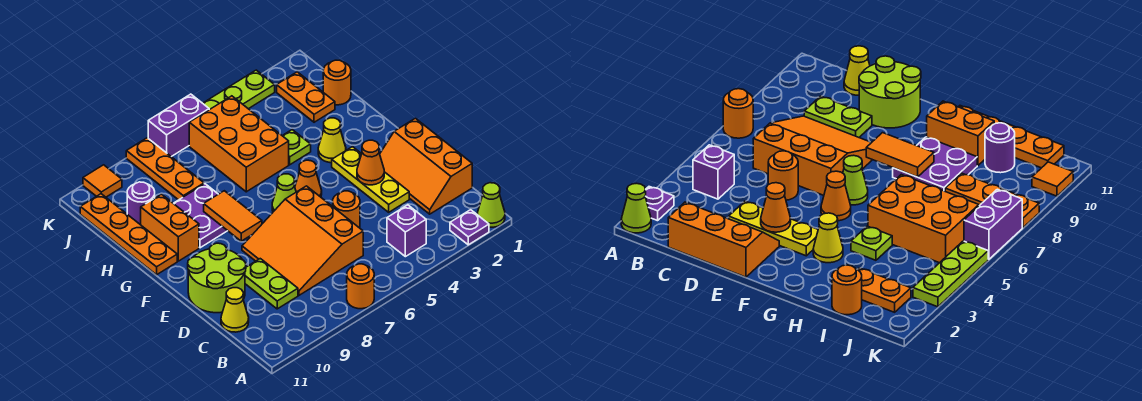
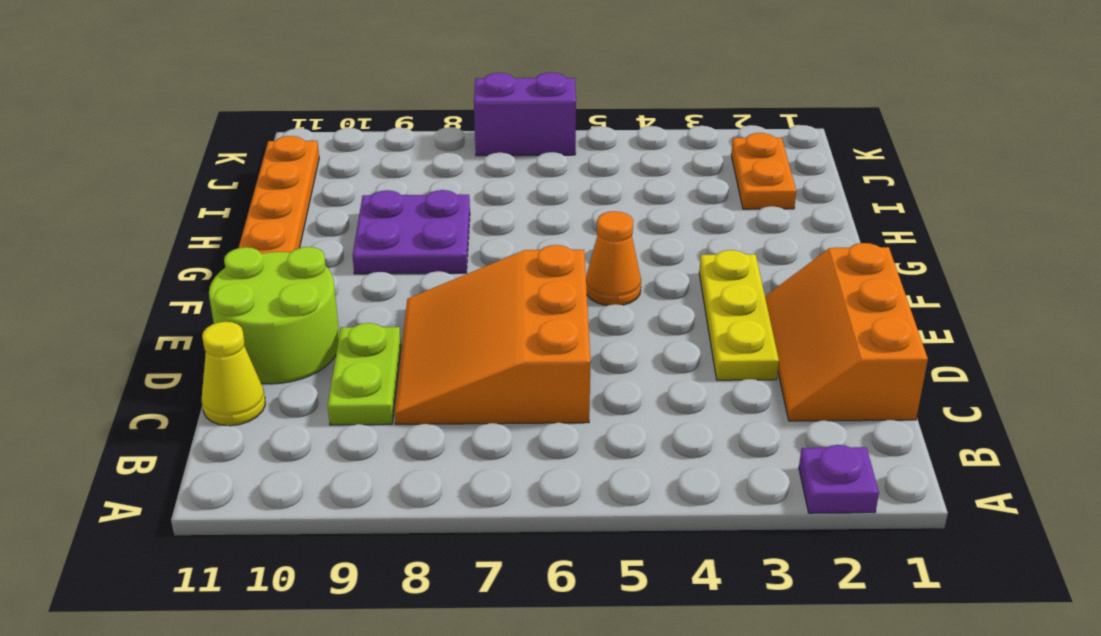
none -> lime 1x1 cone [478,183,505,227]
none -> orange 1x1 round brick [347,264,374,309]
none -> purple 1x1 brick [387,205,426,257]

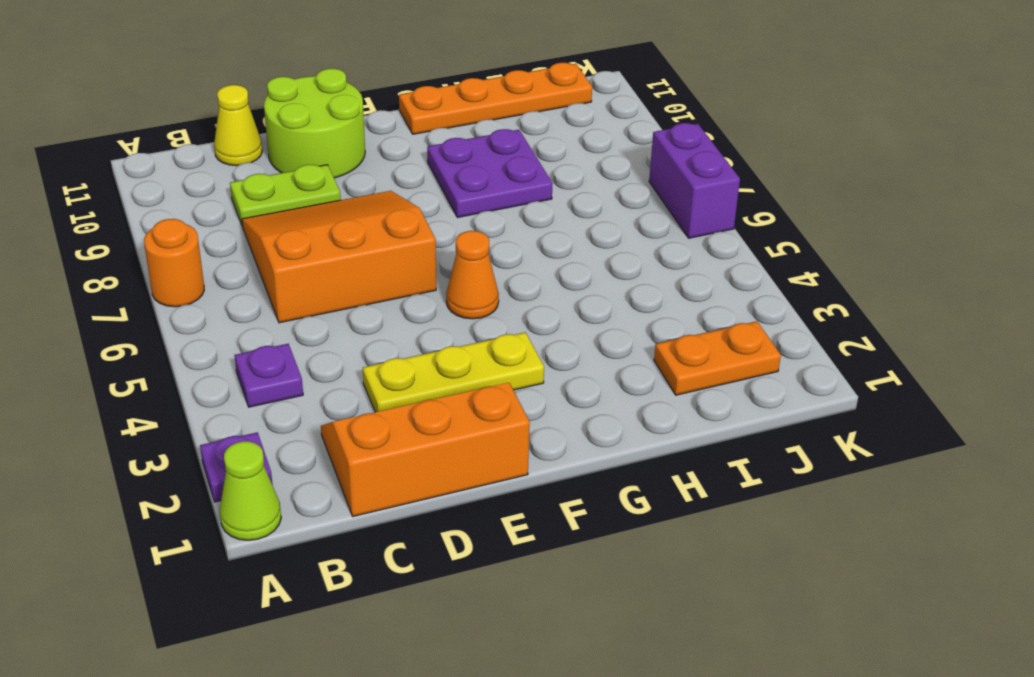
purple 1x1 plate [234,344,303,407] -> purple 1x1 brick [387,205,426,257]
none -> orange 1x1 round brick [333,191,360,228]
none -> lime 1x1 cone [272,174,296,212]
none -> yellow 1x1 cone [318,118,346,163]

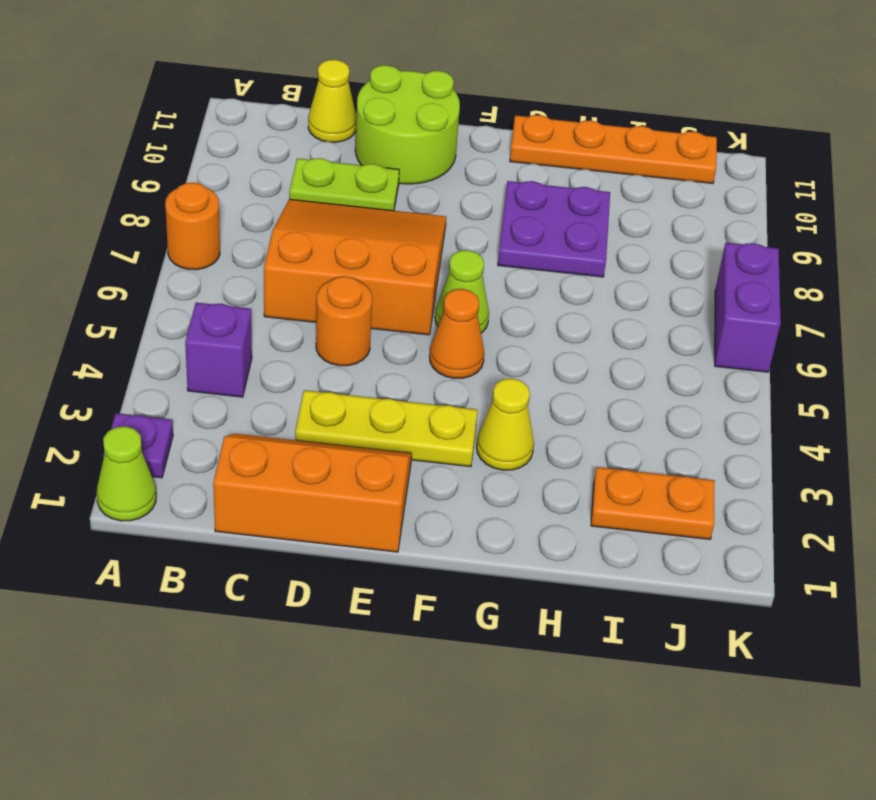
none -> orange 1x2 brick [141,194,199,261]
none -> lime 1x1 plate [282,130,311,165]
none -> orange 2x3 brick [189,96,289,192]

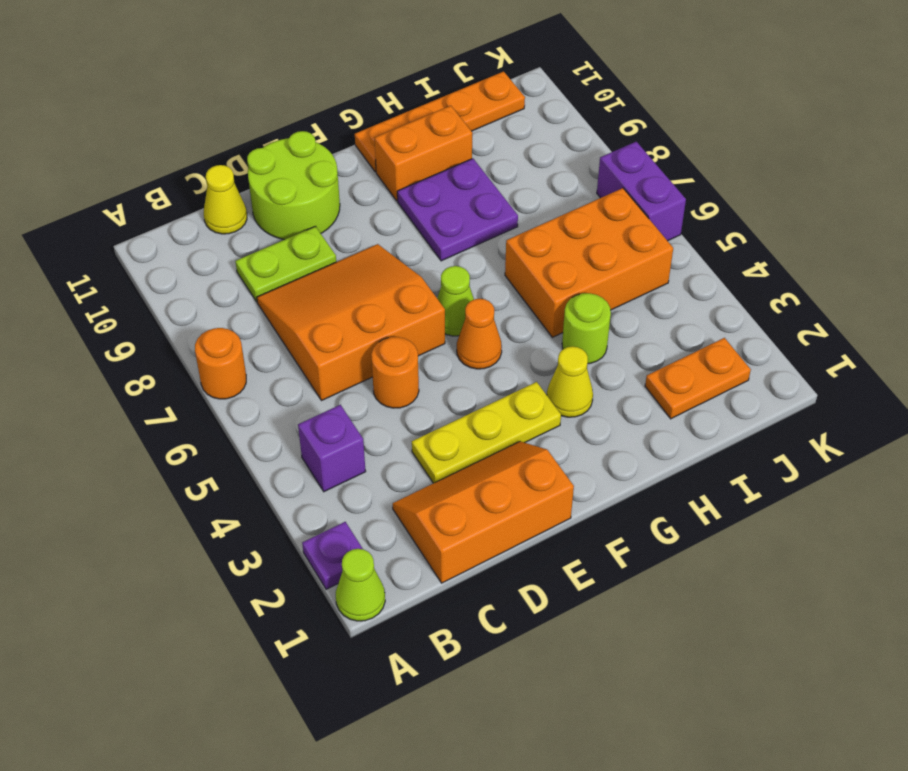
lime 1x1 round brick [562,293,611,364] -> lime 1x1 plate [282,130,311,165]
none -> orange 1x1 round brick [323,60,351,105]
none -> orange 1x3 plate [126,138,204,200]
none -> purple 1x1 round brick [127,182,155,225]

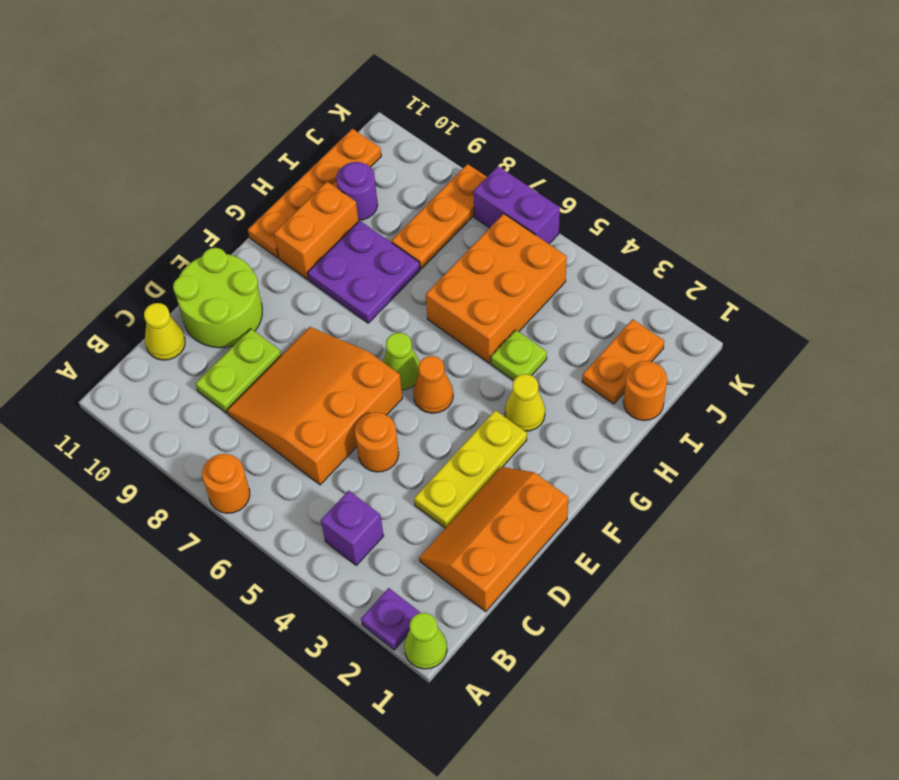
none -> lime 1x3 plate [203,70,275,110]
none -> orange 1x1 tile [83,165,122,197]
none -> orange 1x1 cone [357,140,384,185]

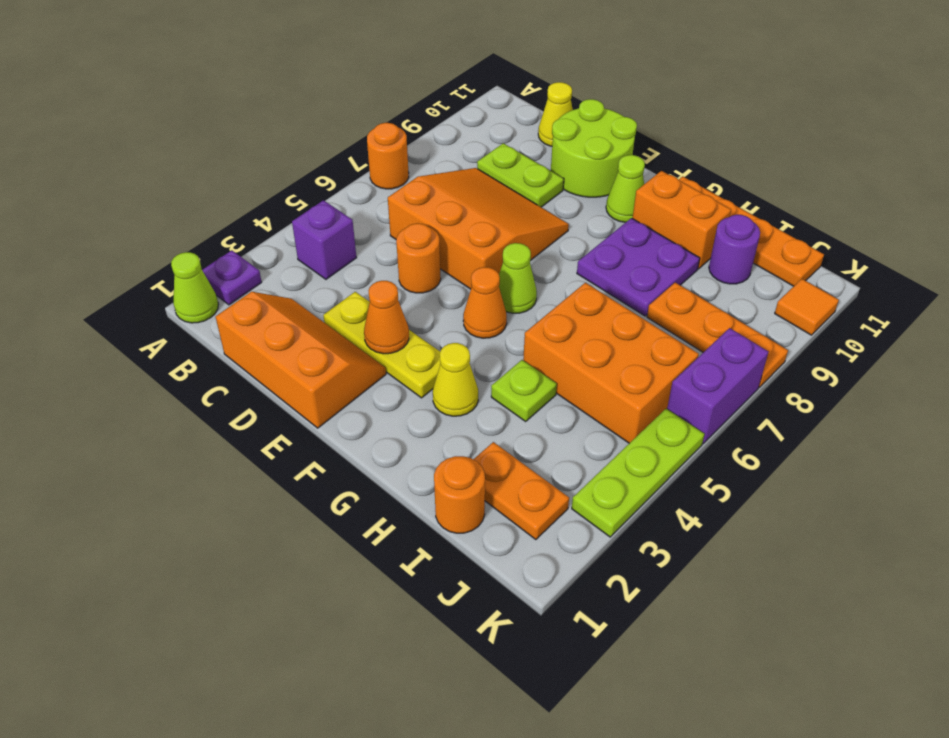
lime 1x1 cone [606,155,645,222] -> none
none -> orange 1x2 tile [204,191,262,241]

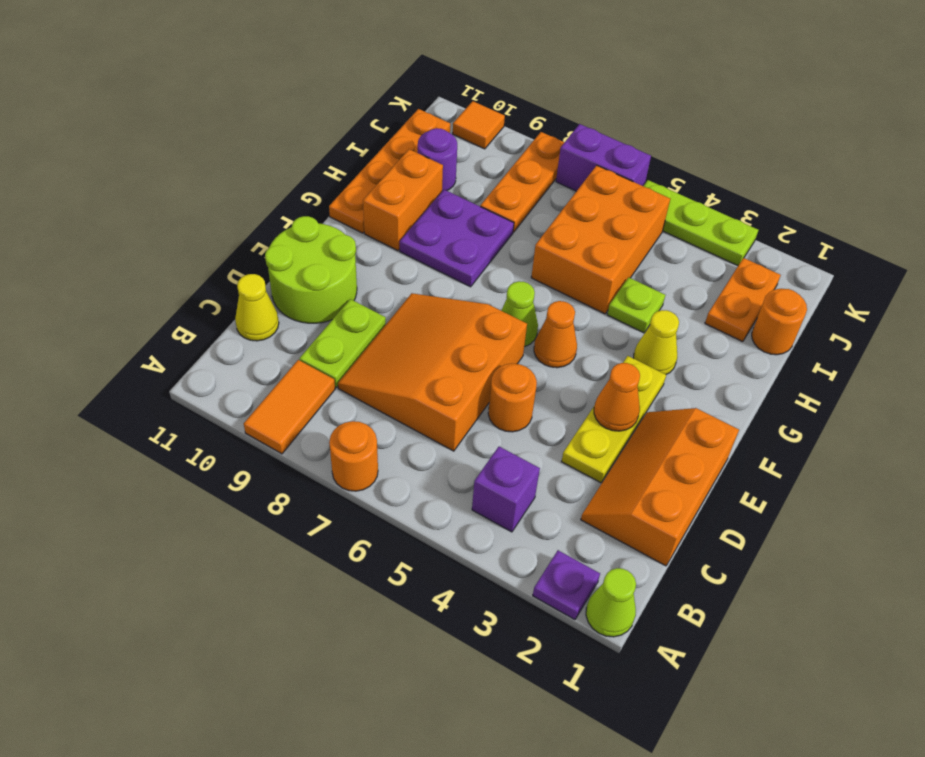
orange 1x2 tile [244,360,335,454] -> orange 1x2 tile moved to [204,191,262,241]

